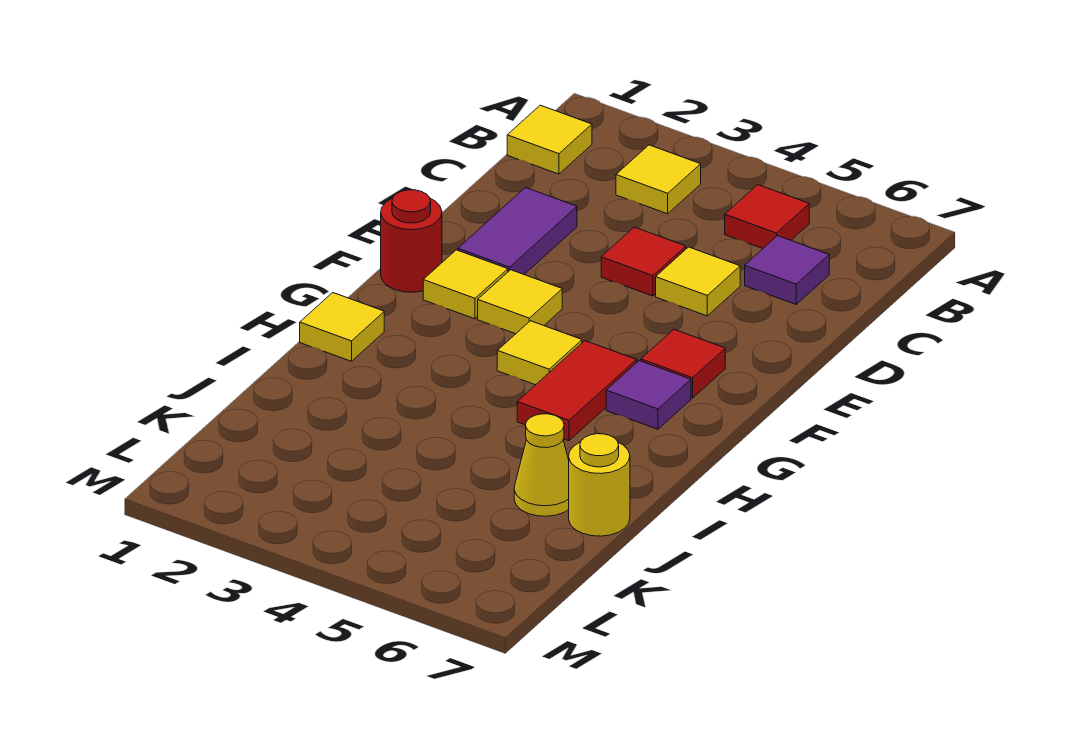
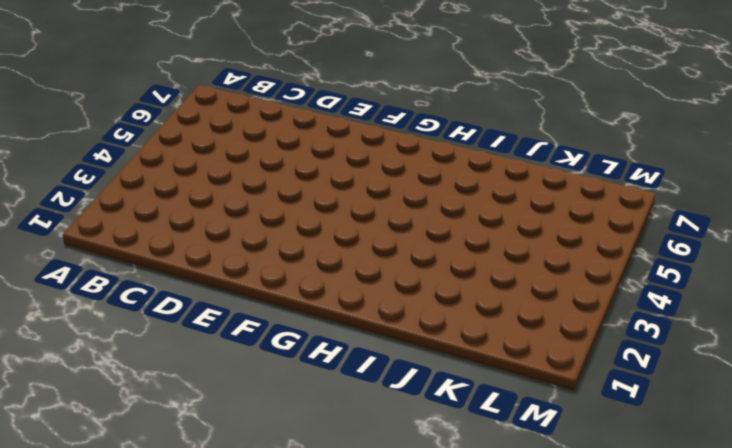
none -> yellow 1x1 tile [507,105,592,174]
none -> yellow 1x1 tile [616,145,701,214]
none -> red 1x1 tile [725,185,809,249]

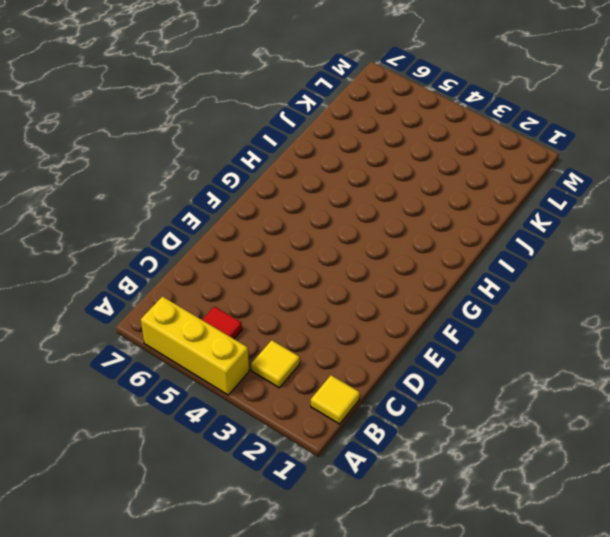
yellow 1x3 brick [141,297,249,395] -> none
none -> purple 1x1 tile [745,236,829,304]
none -> purple 1x2 tile [458,188,577,274]
none -> red 1x1 tile [601,227,686,296]

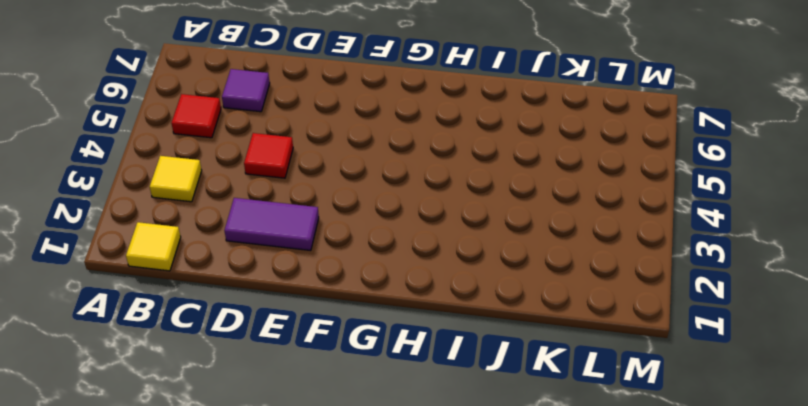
none -> yellow 1x1 tile [656,247,740,316]
none -> red 1x1 round brick [381,190,442,292]
none -> yellow 1x1 tile [423,250,508,319]

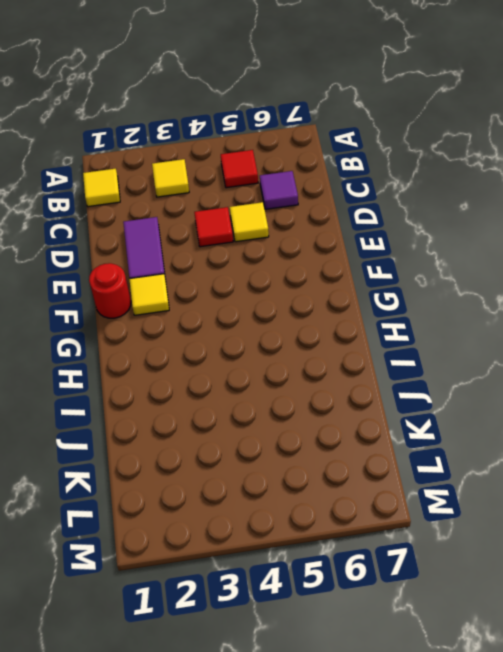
none -> yellow 1x1 tile [478,270,562,334]
none -> red 1x1 tile [641,329,725,398]
none -> yellow 1x1 tile [497,321,582,385]

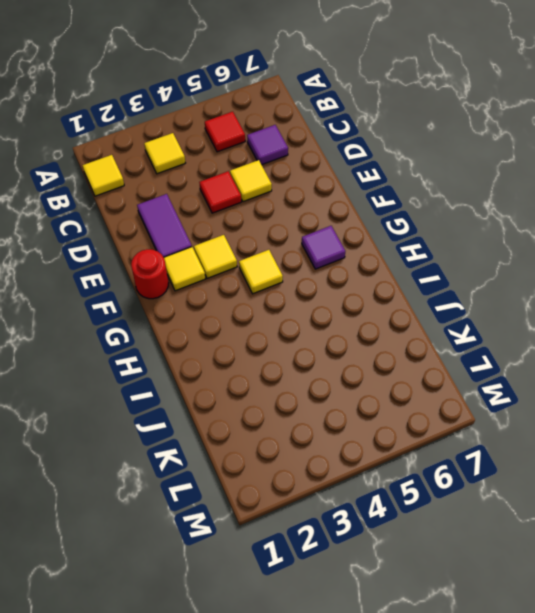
none -> red 1x1 tile [641,329,725,398]
none -> red 1x2 tile [517,341,637,441]
none -> yellow 1x1 tile [300,293,384,361]

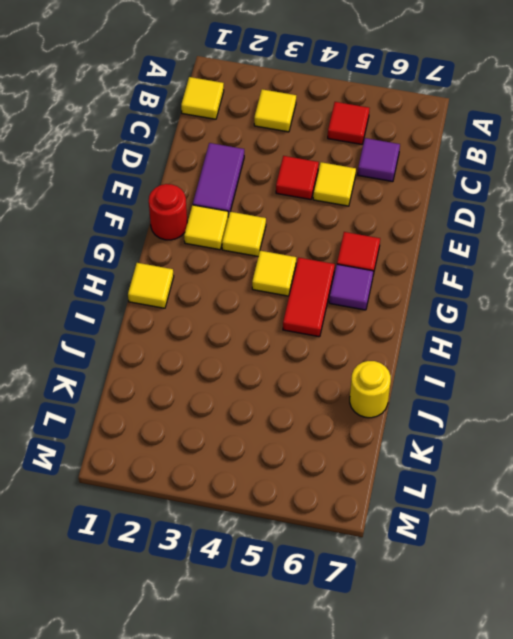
none -> yellow 1x1 cone [514,414,569,516]

